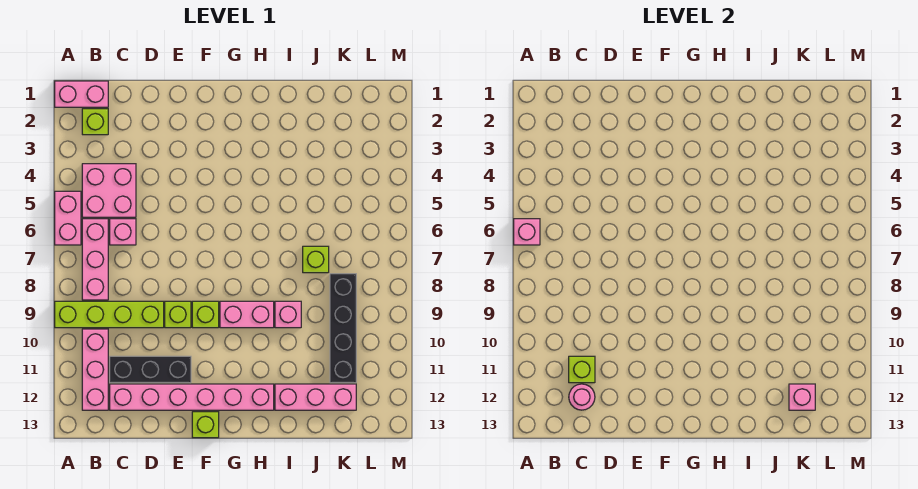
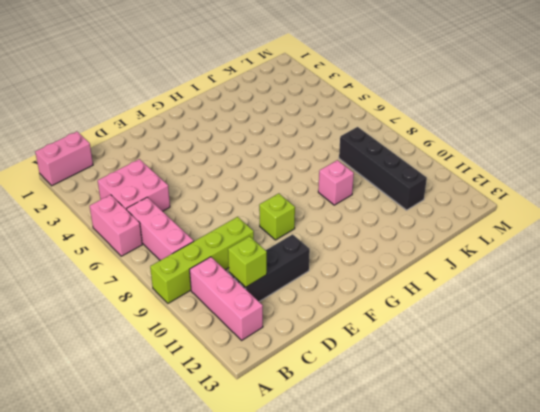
none -> lime 1x1 brick [82,109,108,135]
none -> pink 1x1 brick [110,219,136,245]
none -> pink 1x6 brick [110,384,274,410]

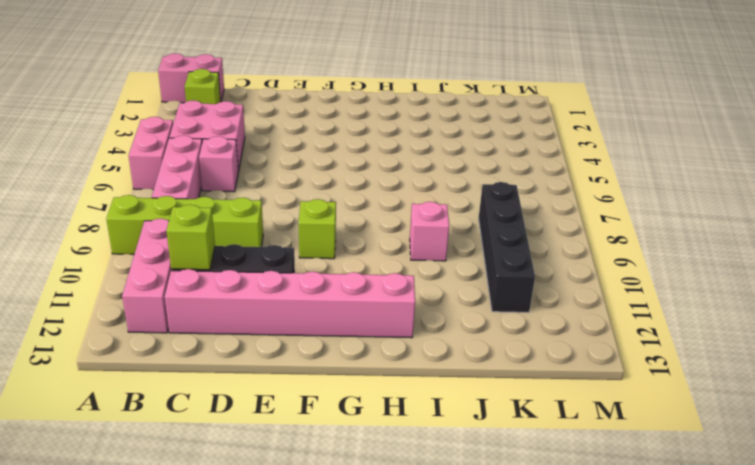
none -> lime 1x1 brick [165,301,191,328]
none -> lime 1x1 brick [192,412,219,438]
none -> pink 1x2 brick [220,301,274,328]

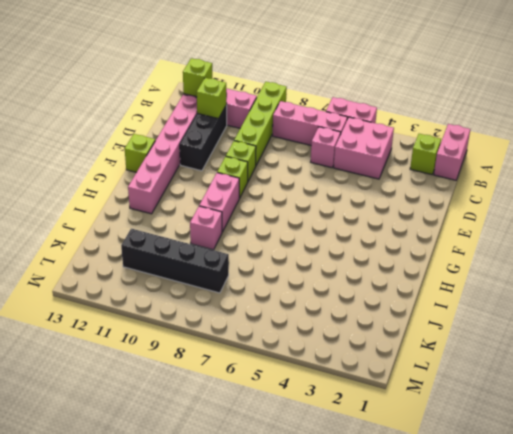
lime 1x1 brick [183,58,212,97] -> lime 1x1 brick moved to [303,246,329,273]
none -> pink 1x3 brick [275,384,356,410]
none -> pink 1x1 brick [514,219,540,245]
none -> pink 1x1 round brick [569,384,595,410]

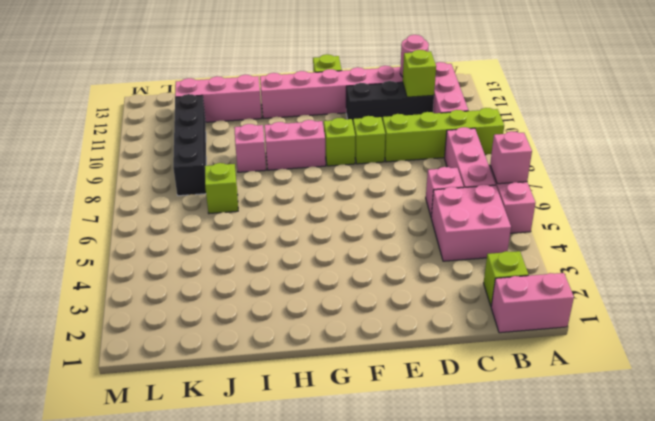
none -> pink 1x1 brick [789,384,815,410]

